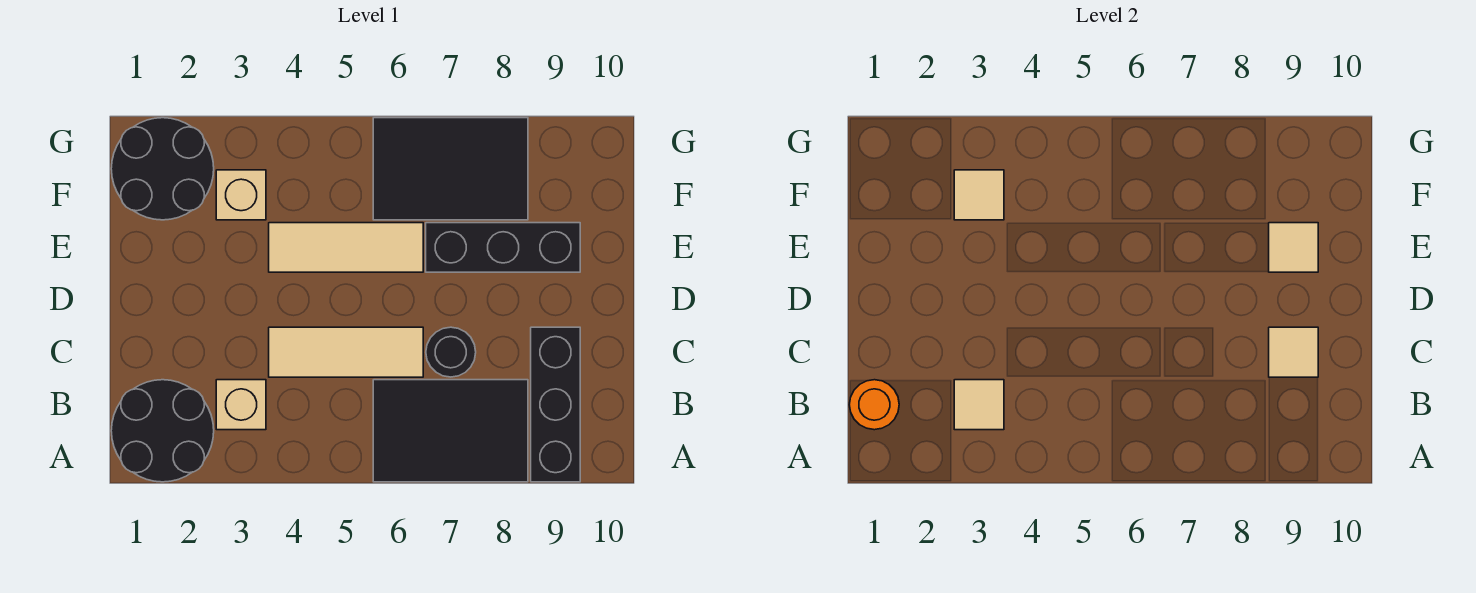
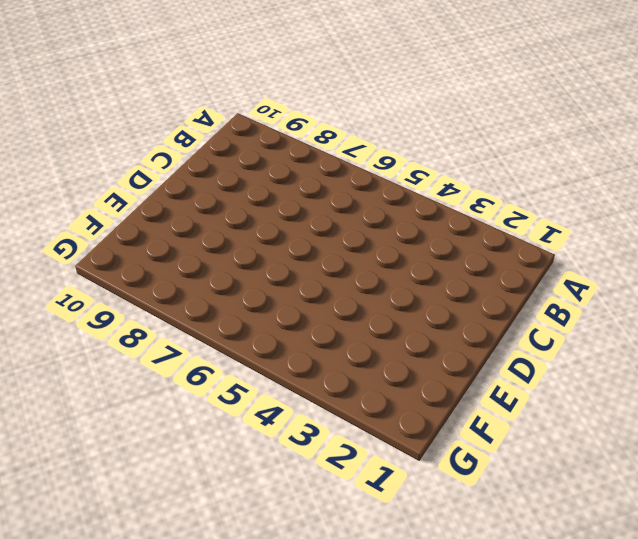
none -> black 2x2 round brick [111,380,214,482]
none -> black 2x3 tile [373,380,528,482]
none -> black 1x3 brick [531,327,580,482]

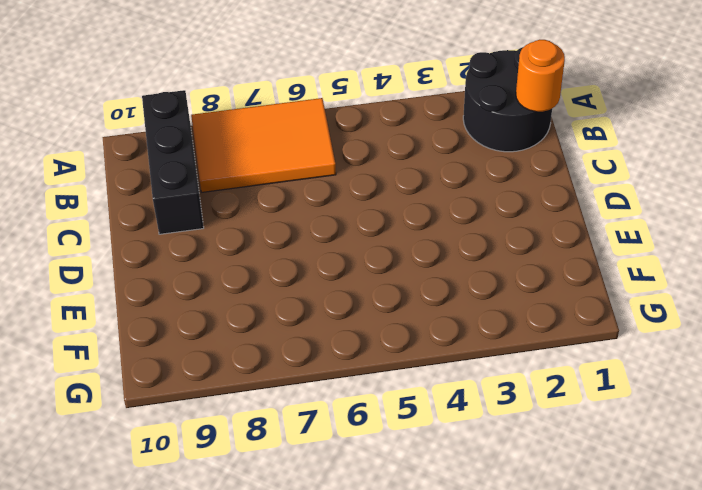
orange 2x3 tile [191,98,336,192] -> black 2x3 tile [373,380,528,482]
none -> tan 1x1 brick [216,380,266,430]
none -> tan 1x3 tile [269,327,423,377]
none -> black 1x1 round brick [426,327,476,377]

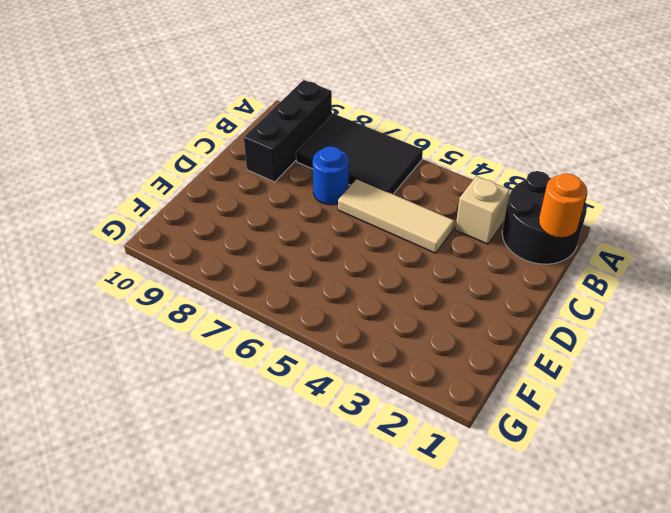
blue 1x1 round brick [313,146,349,205] -> black 1x1 round brick [426,327,476,377]
none -> tan 1x3 tile [269,223,423,272]
none -> black 1x3 brick [426,223,580,272]
none -> black 2x2 round brick [111,118,214,220]

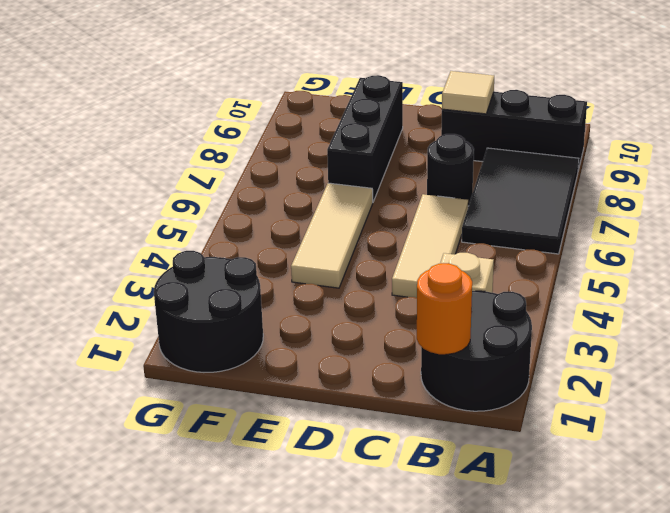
none -> tan 1x1 brick [216,170,266,220]
none -> black 2x3 tile [373,118,528,220]
none -> tan 1x1 tile [954,380,1004,430]

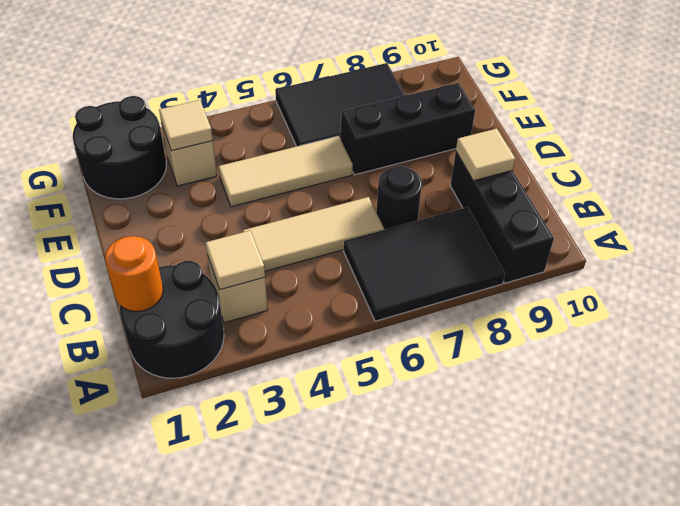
none -> tan 1x1 tile [1269,223,1318,272]

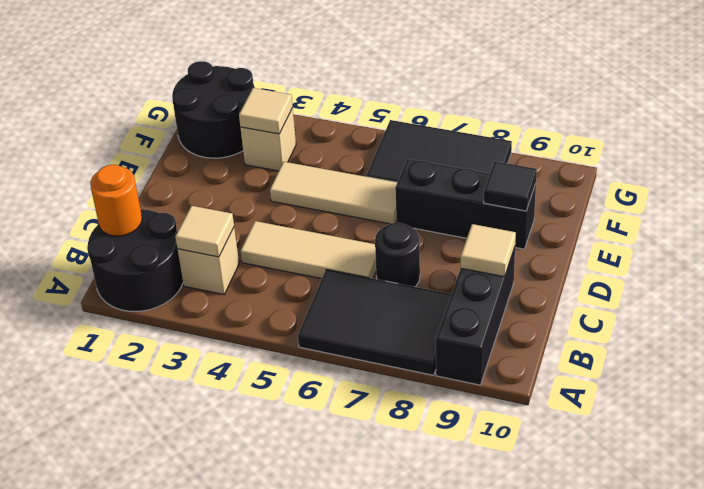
black 1x1 tile [484,161,537,211] -> tan 1x1 tile [1269,223,1318,272]

